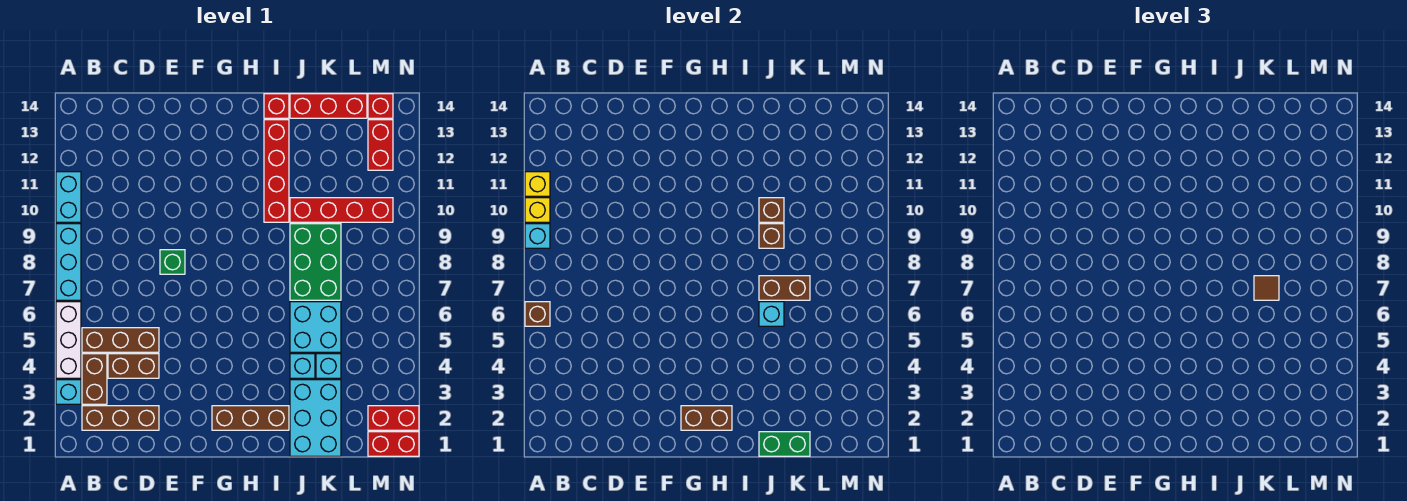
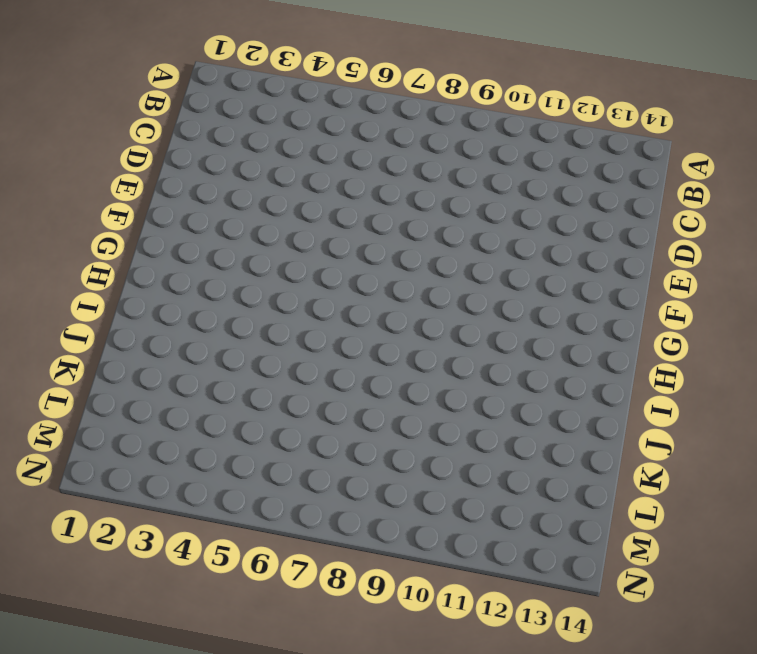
none -> cyan 1x1 brick [56,380,81,404]
none -> white 1x3 brick [56,302,81,378]
none -> cyan 1x3 brick [56,224,81,300]
none -> cyan 1x2 brick [56,172,81,222]

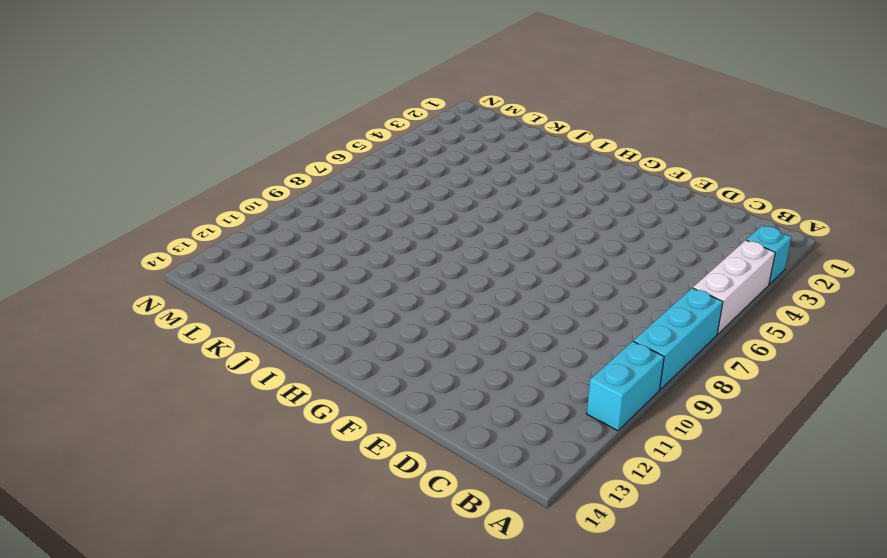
none -> brown 1x3 brick [82,406,159,430]
none -> brown 1x2 brick [82,354,107,404]
none -> brown 1x3 brick [82,328,159,352]
none -> brown 1x2 brick [108,354,159,378]

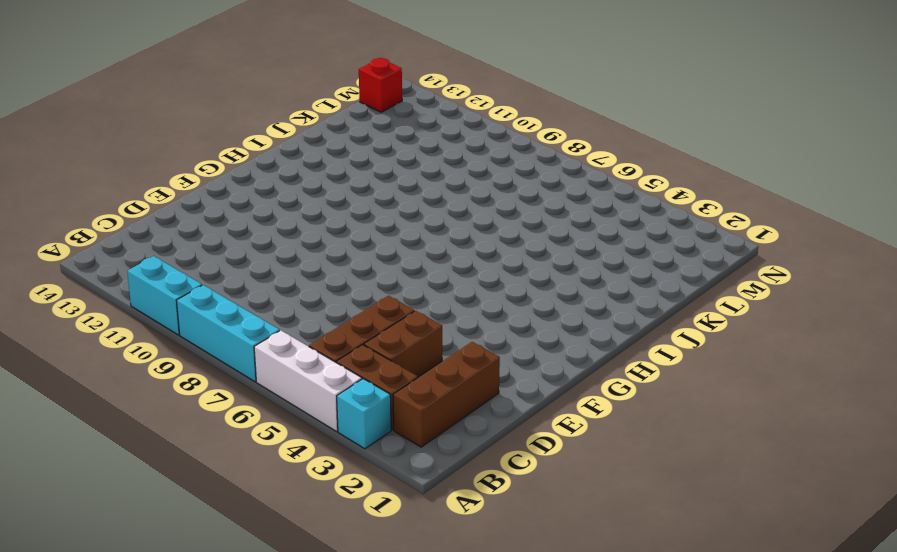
none -> green 1x1 brick [160,250,185,274]
none -> brown 1x3 brick [212,406,289,430]
none -> red 1x4 brick [264,120,289,222]
none -> red 1x1 brick [264,94,289,118]

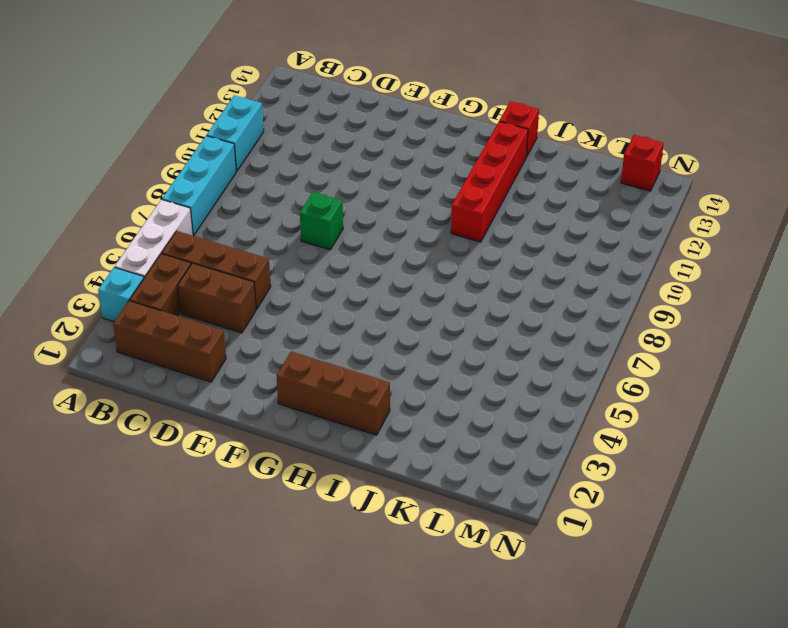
none -> cyan 2x3 brick [290,380,341,456]
none -> cyan 1x1 brick [290,354,315,378]
none -> cyan 2x2 brick [290,302,341,352]
none -> green 2x3 brick [290,224,341,300]

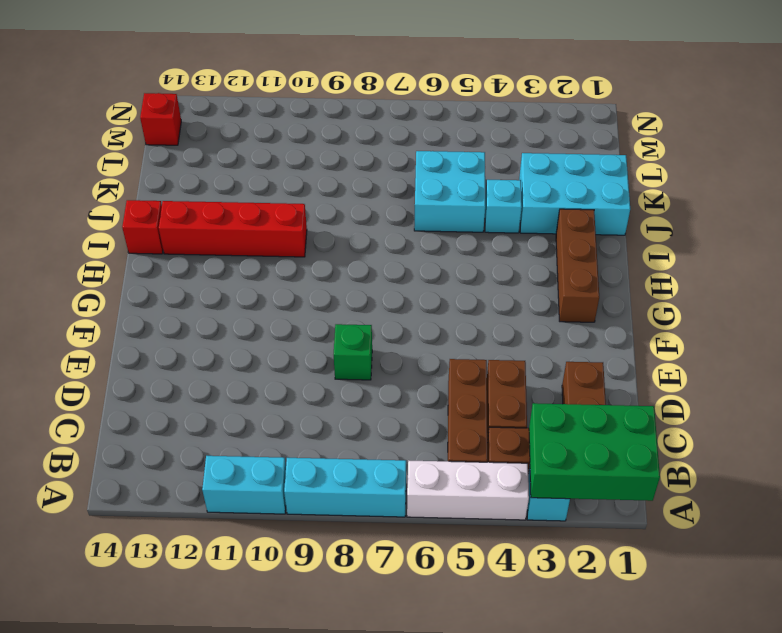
green 2x3 brick [529,403,660,501] -> green 2x3 brick moved to [290,224,341,300]
none -> red 1x4 brick [290,198,393,222]
none -> red 1x3 brick [290,94,367,118]
none -> cyan 1x1 brick [316,354,341,378]
none -> red 1x2 brick [368,432,419,456]

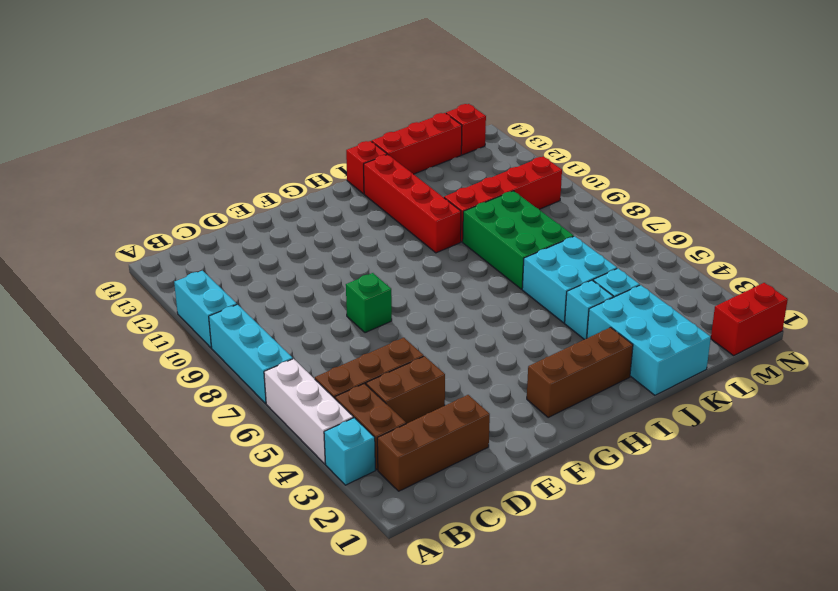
none -> red 1x2 brick [368,406,419,430]
none -> red 1x2 brick [368,120,393,170]
none -> brown 1x1 brick [525,302,550,326]
none -> cyan 1x1 brick [525,224,550,248]

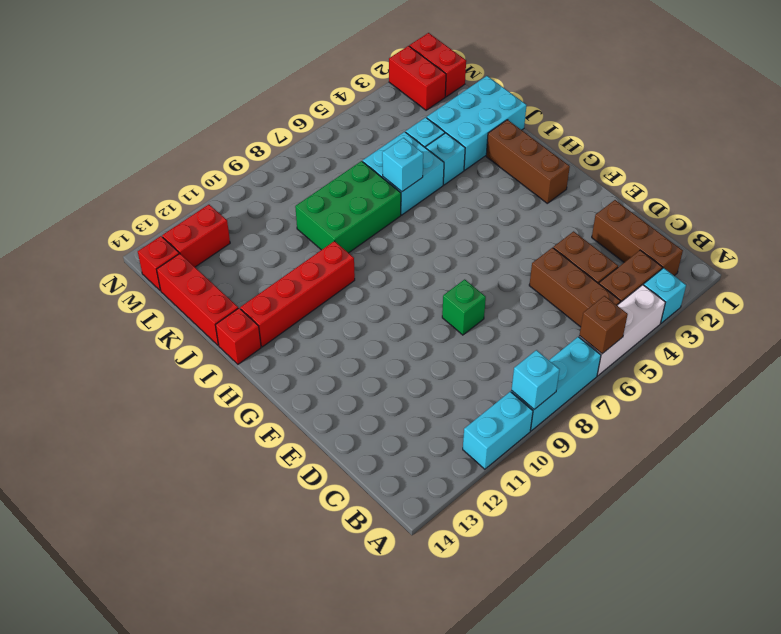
none -> red 1x4 brick [290,198,393,222]
none -> yellow 1x1 brick [525,198,550,222]
none -> yellow 1x1 brick [525,172,550,196]
none -> brown 1x2 brick [681,406,732,430]

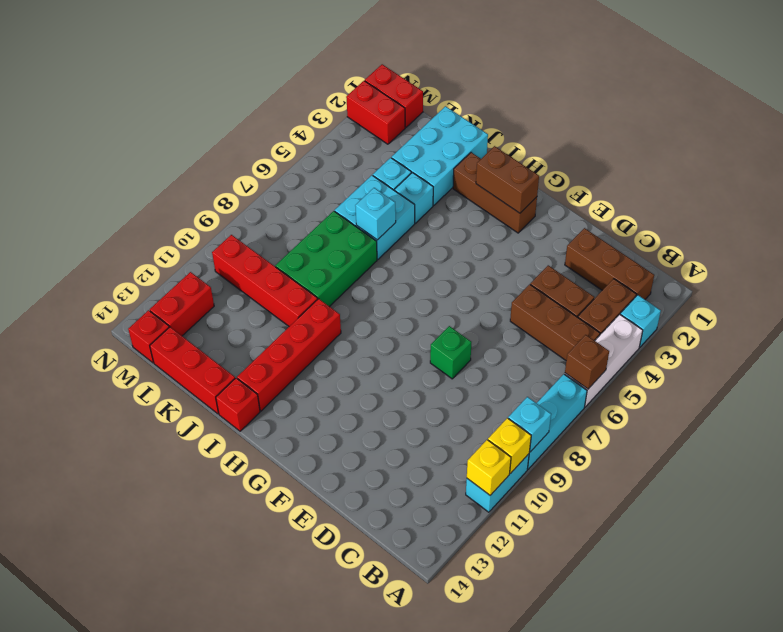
none -> green 1x2 brick [759,432,810,456]
none -> brown 1x2 brick [759,276,810,300]
none -> brown 1x1 brick [759,224,784,248]
none -> brown 1x1 brick [759,198,784,222]

